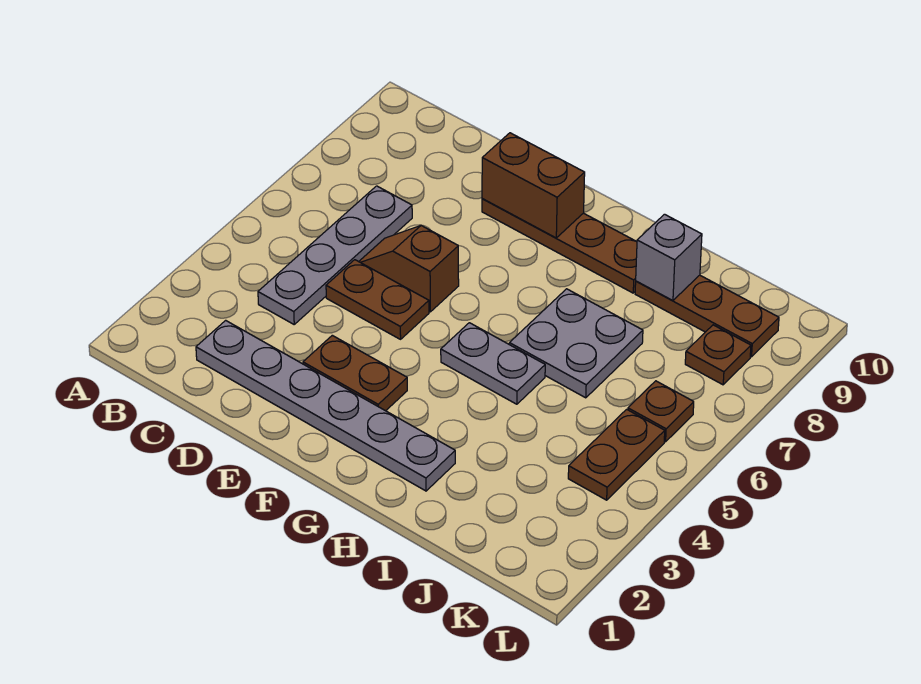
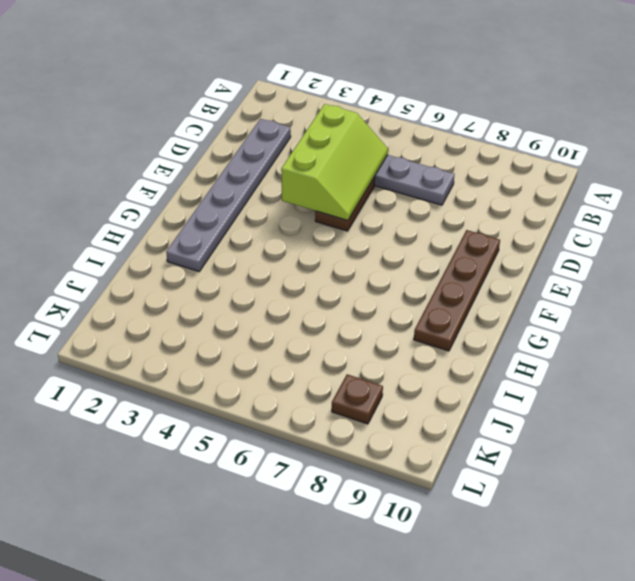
lime 2x3 slope [281,104,388,220] -> none
none -> brown 1x2 slope [359,225,459,312]
none -> brown 1x2 plate [303,335,407,411]
none -> grey 1x2 plate [441,323,545,404]

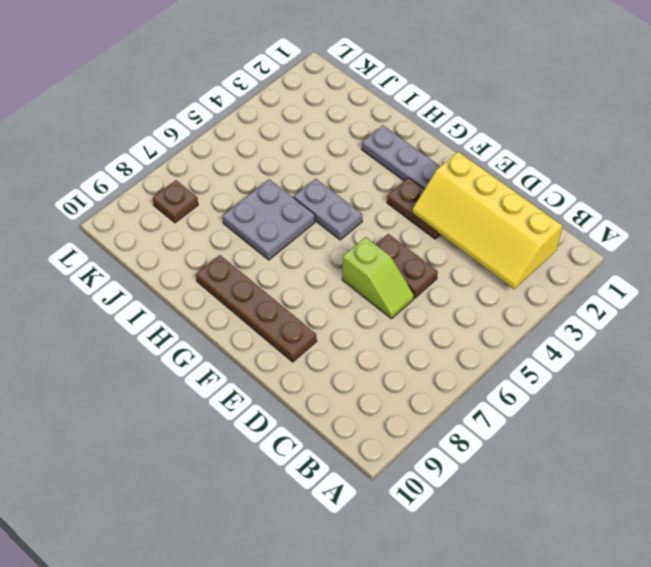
yellow 2x4 slope [412,152,563,289] -> none
lime 1x2 slope [342,237,414,319] -> brown 1x2 slope [359,225,459,312]
none -> grey 1x4 plate [258,186,412,324]
none -> brown 1x3 plate [635,275,779,357]
none -> brown 1x2 plate [568,409,665,500]

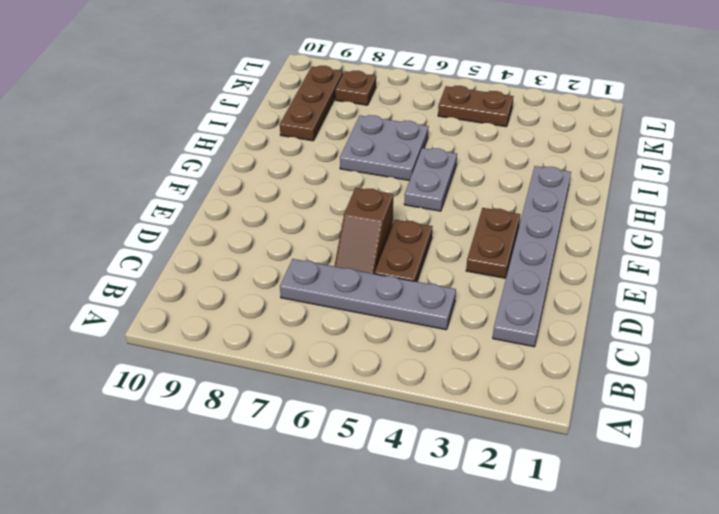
none -> brown 1x4 plate [482,199,637,293]
none -> brown 1x1 plate [628,381,694,442]
none -> brown 1x2 brick [482,133,585,238]

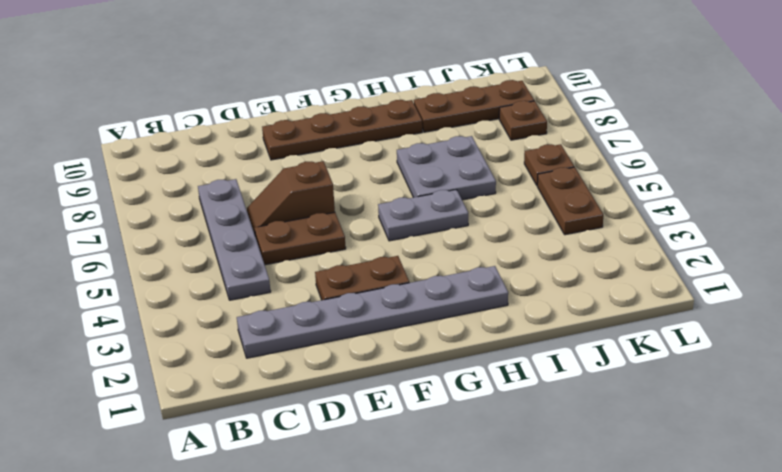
none -> brown 1x2 brick [482,133,585,238]
none -> grey 1x1 brick [636,214,702,301]

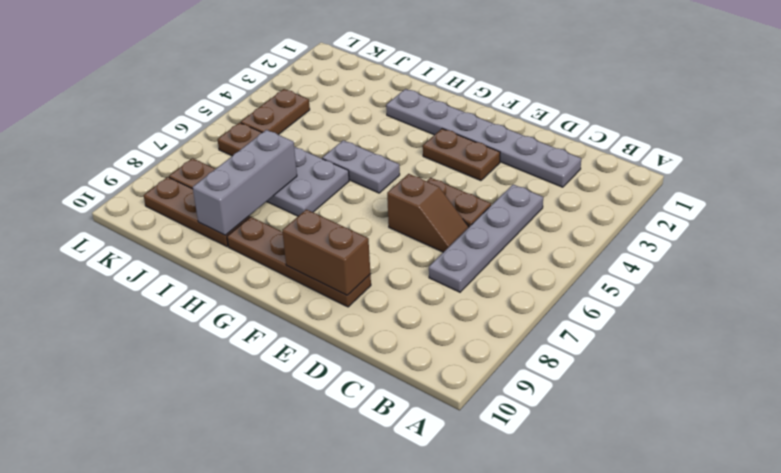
grey 1x3 brick [193,130,297,235] -> grey 1x1 brick [636,214,702,301]

